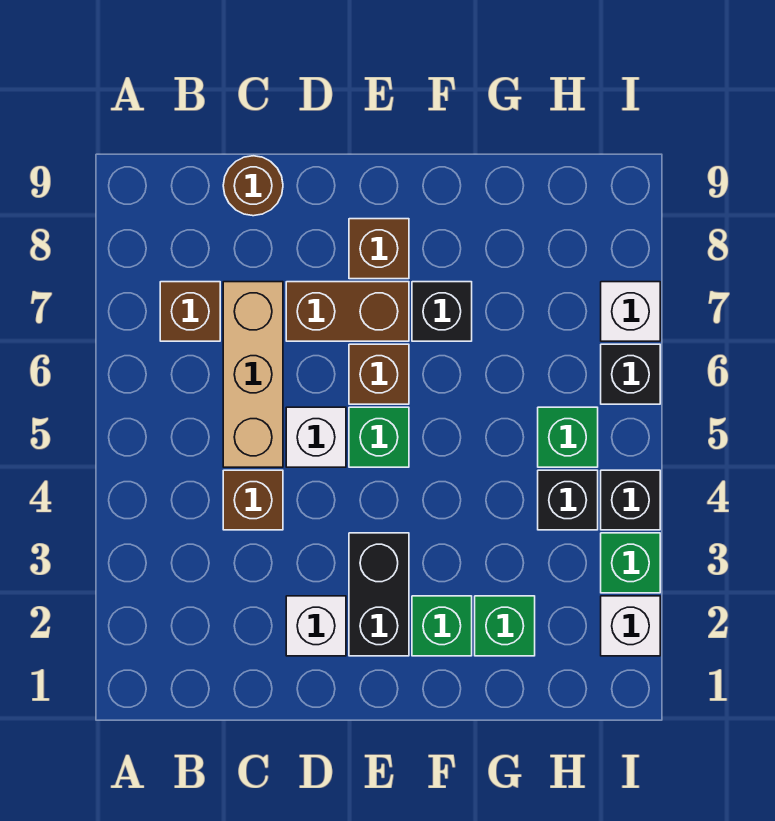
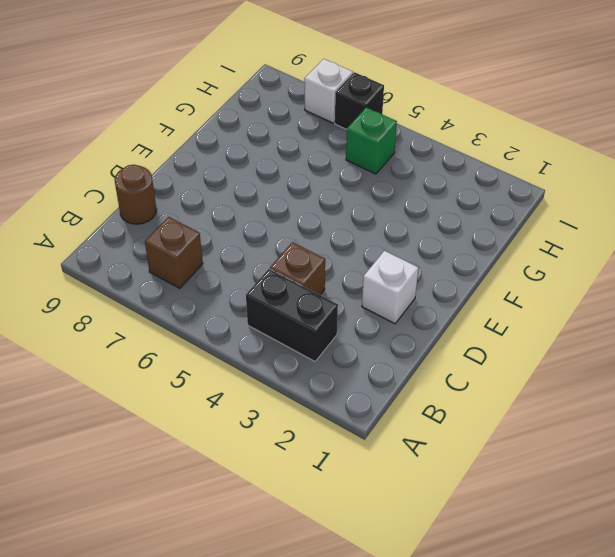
black 1x2 brick [246,269,338,361] -> black 1x2 brick moved to [349,533,409,656]
none -> tan 1x3 brick [223,282,283,467]
none -> white 1x1 brick [286,407,346,467]
none -> brown 1x2 brick [286,282,409,341]

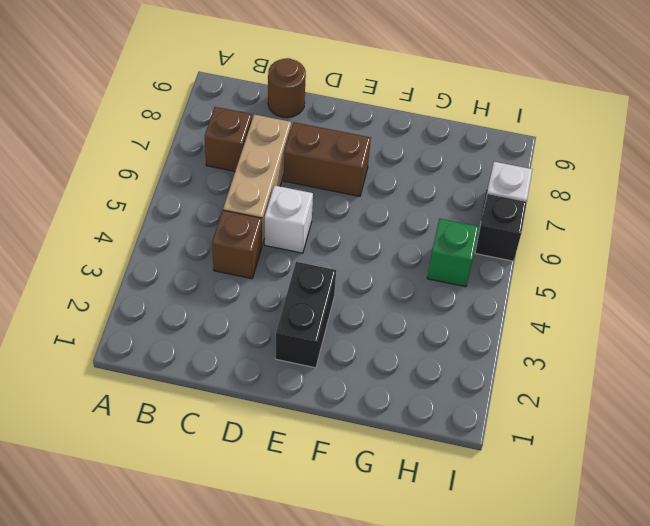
none -> white 1x1 brick [286,596,346,656]
none -> green 1x1 brick [349,407,409,467]
none -> brown 1x1 brick [349,344,409,404]

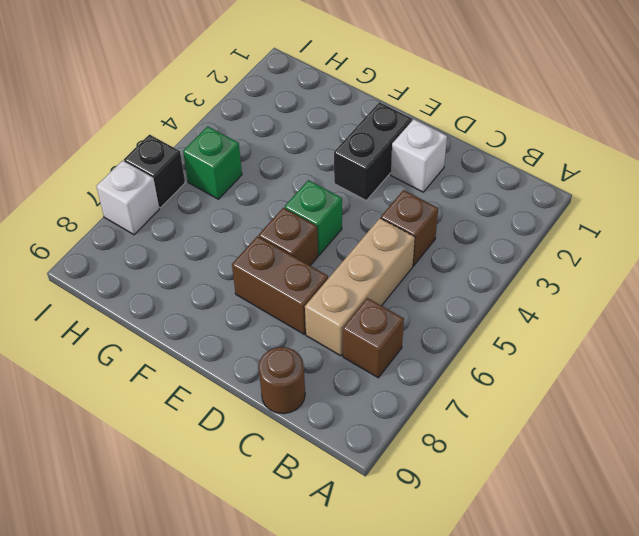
none -> white 1x1 brick [286,407,346,467]
none -> brown 1x1 brick [349,219,409,279]
none -> green 1x1 brick [412,596,472,656]

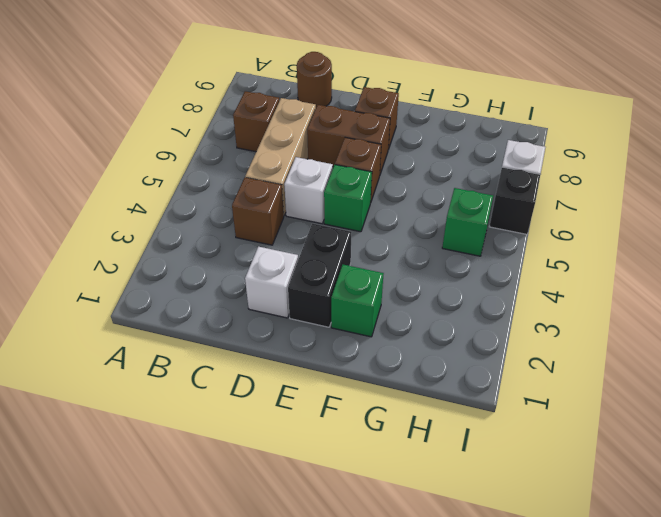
none -> black 1x1 brick [412,282,472,341]
none -> green 1x1 brick [475,596,535,656]
none -> black 1x1 brick [538,470,598,530]

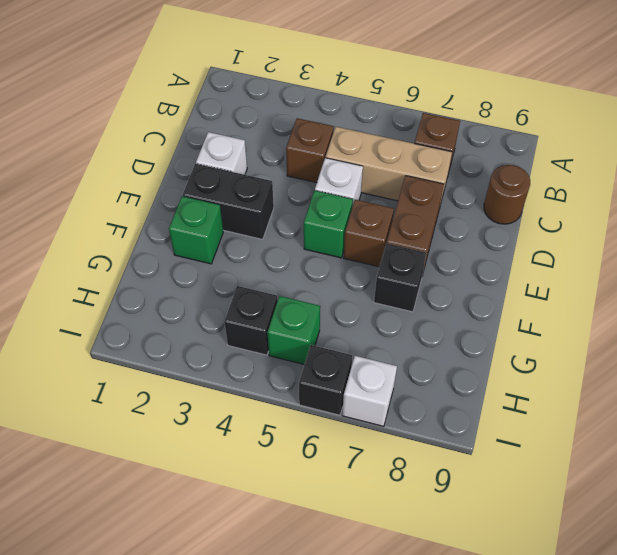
none -> brown 1x1 brick [349,219,409,279]
none -> green 1x1 brick [475,596,535,656]
none -> white 1x1 brick [601,596,660,656]

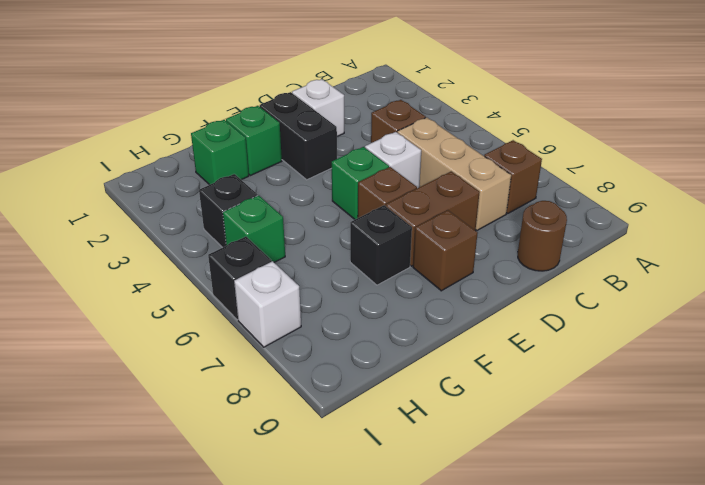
none -> white 1x1 brick [601,596,660,656]
none -> green 1x1 brick [601,533,660,593]
none -> black 1x1 brick [601,470,660,530]

